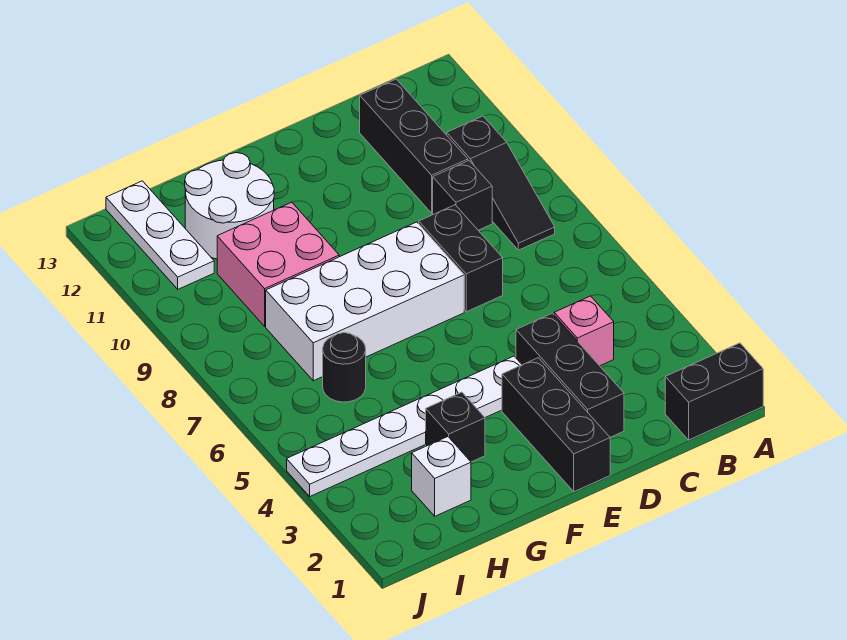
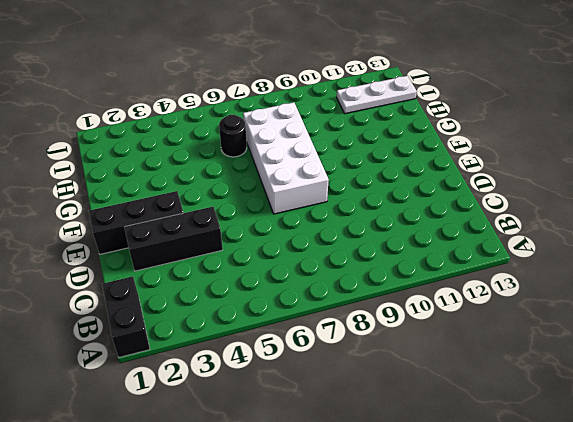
none -> black 1x3 slope [447,116,555,250]
none -> pink 1x1 brick [554,296,614,366]
none -> black 1x1 brick [433,161,492,230]

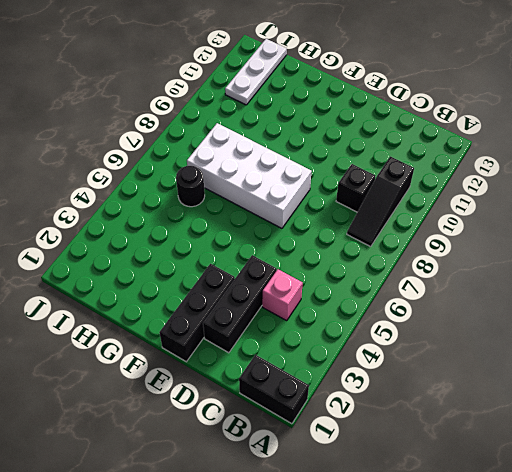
none -> black 1x3 brick [360,79,468,213]
none -> black 1x2 brick [419,205,503,312]
none -> white 1x6 plate [287,356,522,496]

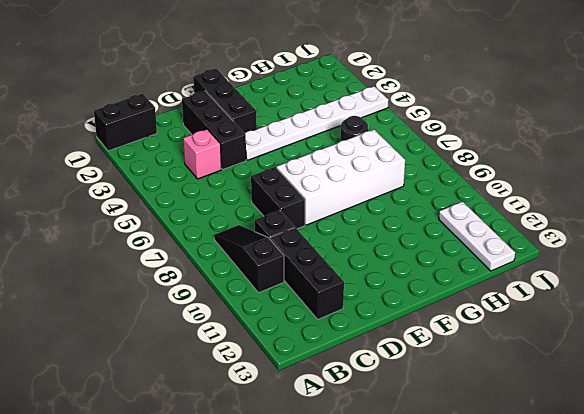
none -> black 1x1 brick [426,392,485,462]
none -> pink 2x2 brick [217,202,339,326]
none -> white 2x2 round brick [185,153,274,259]

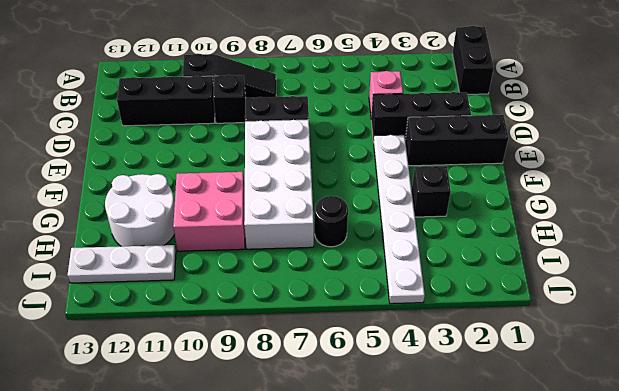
none -> white 1x1 brick [412,437,471,516]

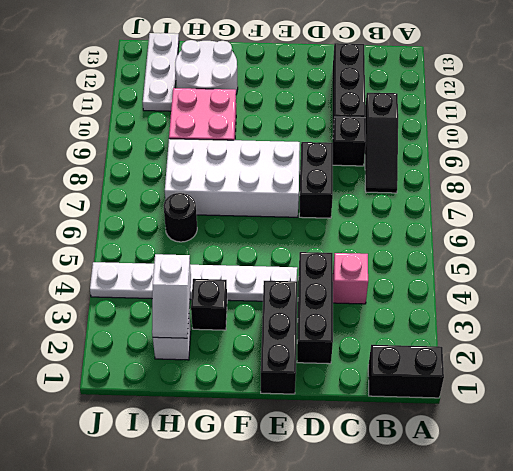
white 1x2 slope [152,254,191,338] -> none

